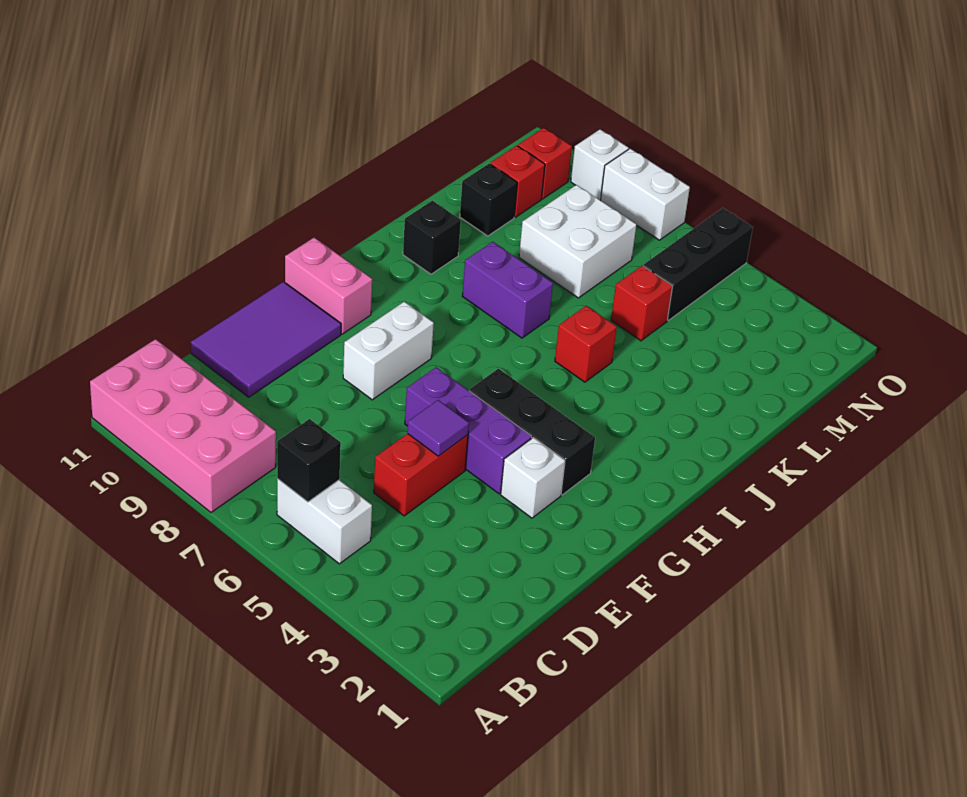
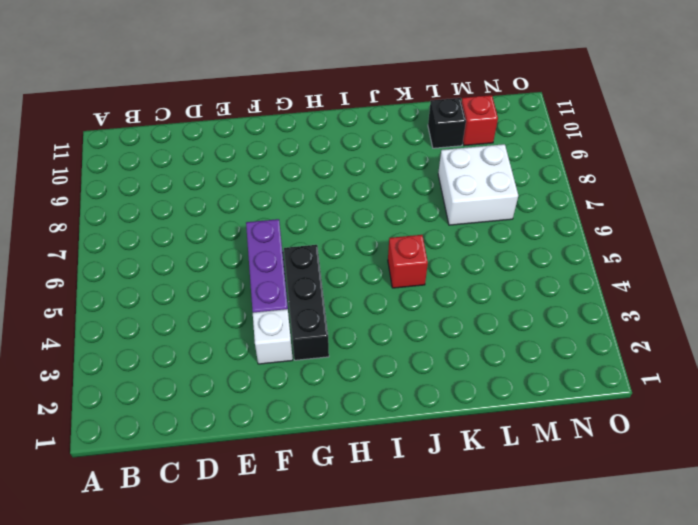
none -> pink 2x4 brick [90,339,276,512]
none -> white 1x2 brick [277,479,372,564]
none -> red 1x2 brick [374,434,468,516]

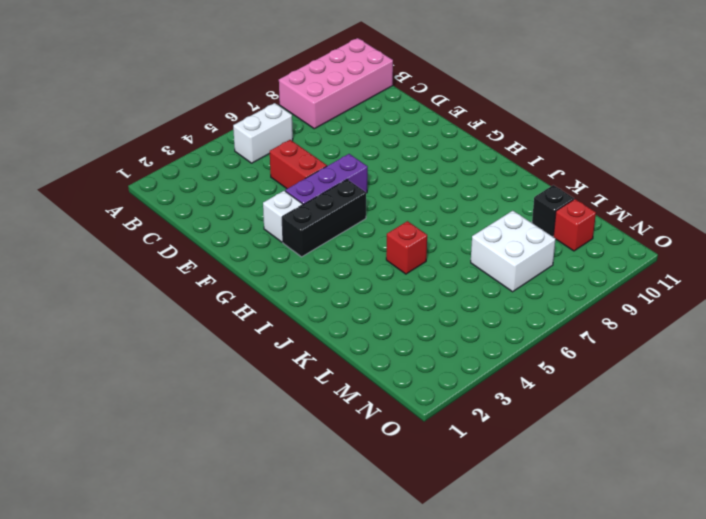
none -> purple 2x3 tile [191,282,341,397]
none -> white 1x2 brick [343,301,434,400]
none -> pink 1x2 brick [285,238,372,334]

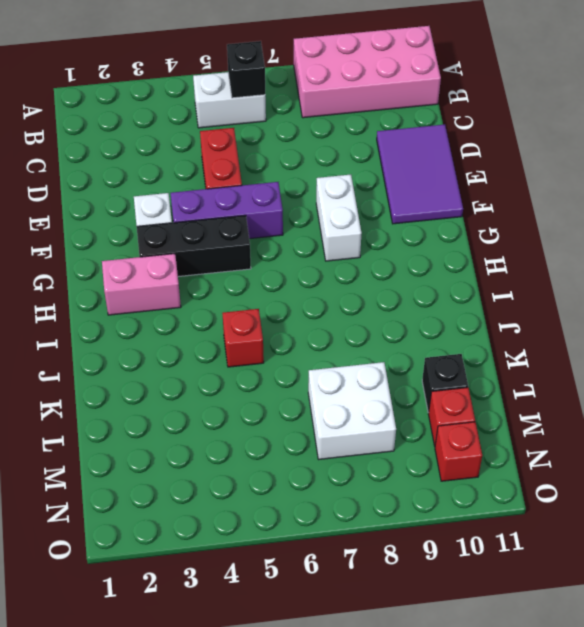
pink 1x2 brick [102,254,181,315] -> pink 1x2 brick moved to [285,238,372,334]
none -> purple 1x2 brick [462,242,553,338]
none -> black 1x1 brick [403,201,461,274]
none -> red 1x1 brick [611,266,673,341]

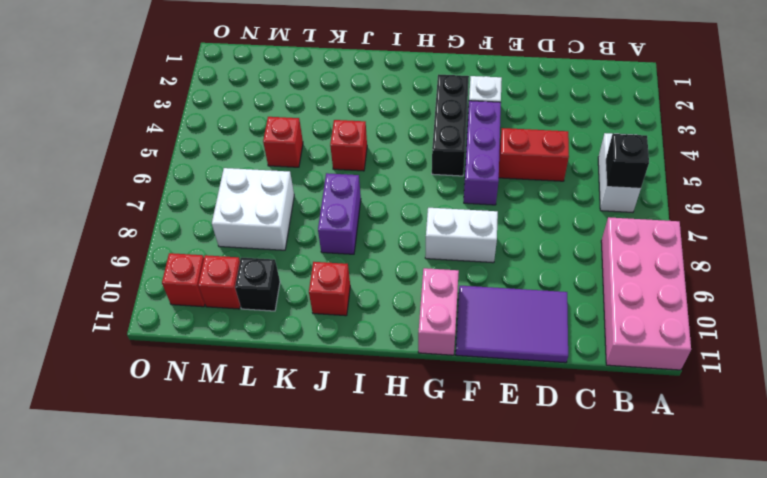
red 1x1 brick [309,262,350,316] -> black 1x1 brick [403,201,461,274]
none -> black 1x3 brick [643,208,753,320]
none -> white 1x2 brick [601,149,690,240]
none -> white 1x1 brick [571,129,629,200]

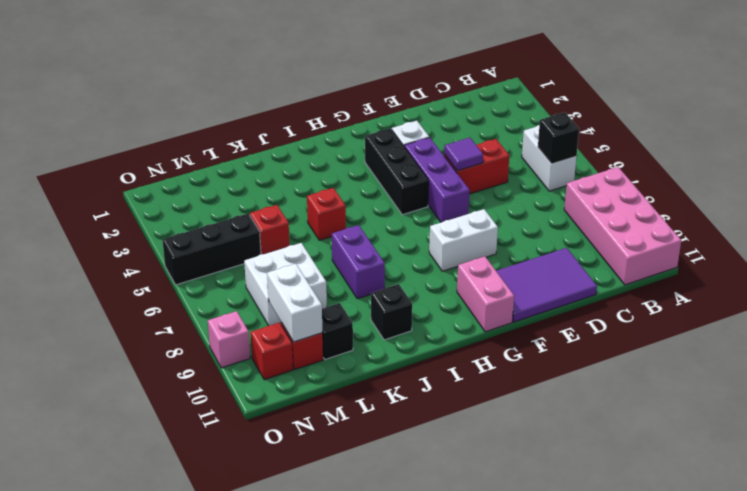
white 1x2 brick [267,264,323,342] -> white 1x2 brick moved to [601,149,690,240]
pink 1x1 brick [208,311,250,368] -> white 1x1 brick [571,129,629,200]

